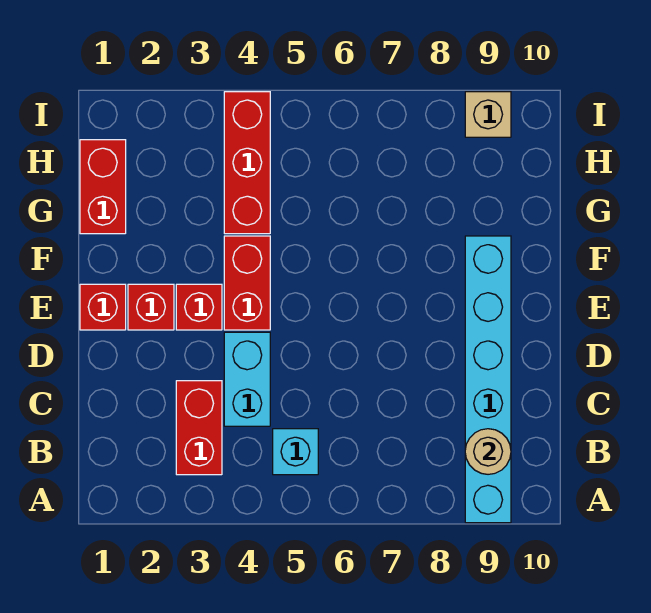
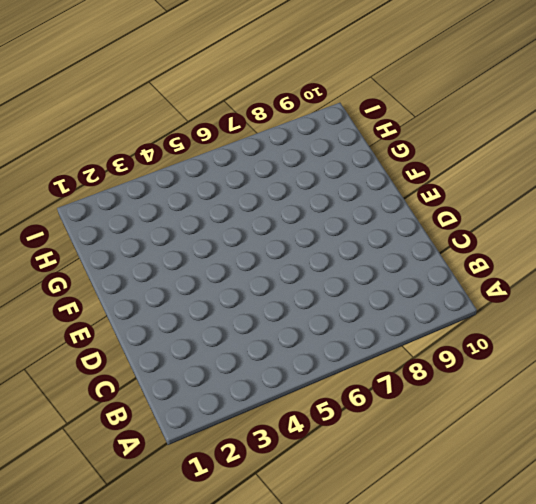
none -> cyan 1x6 brick [465,236,511,523]
none -> red 1x2 brick [176,381,222,475]
none -> cyan 1x1 brick [273,429,318,475]

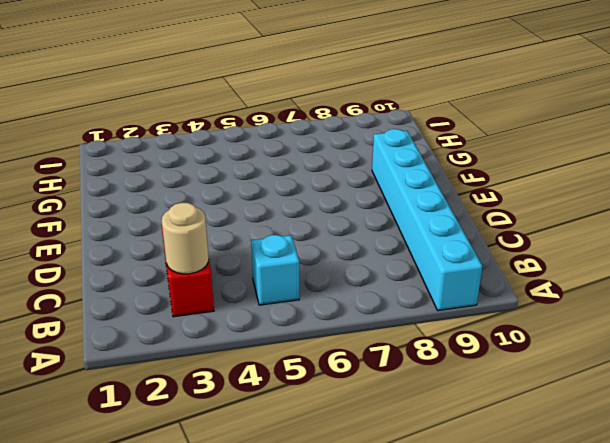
tan 1x1 round brick [162,203,209,274] -> tan 1x1 round brick moved to [465,429,511,474]
none -> cyan 1x2 brick [224,332,270,426]
none -> red 1x1 brick [80,284,126,330]
none -> red 1x1 brick [128,284,174,330]

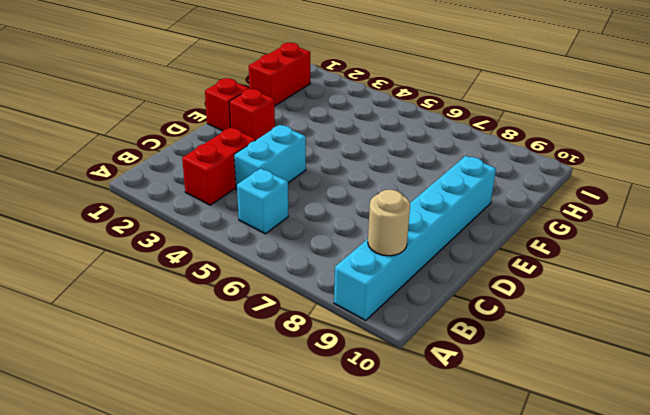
none -> red 1x1 brick [176,284,222,330]
none -> red 1x2 brick [224,236,270,330]
none -> red 1x3 brick [224,92,270,234]

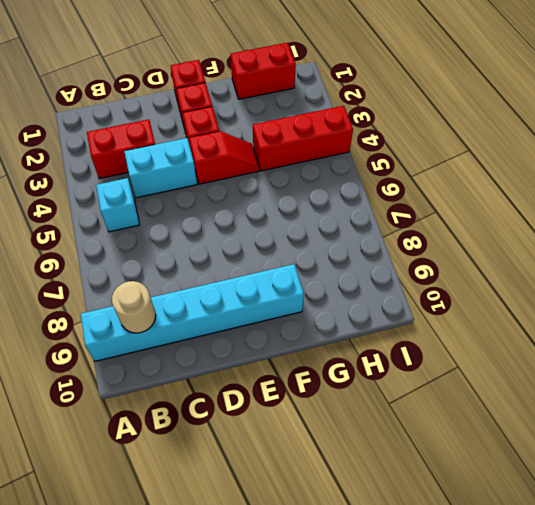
red 1x2 slope [189,131,259,184] -> red 1x2 brick [224,236,270,330]
none -> tan 1x1 brick [465,92,511,137]

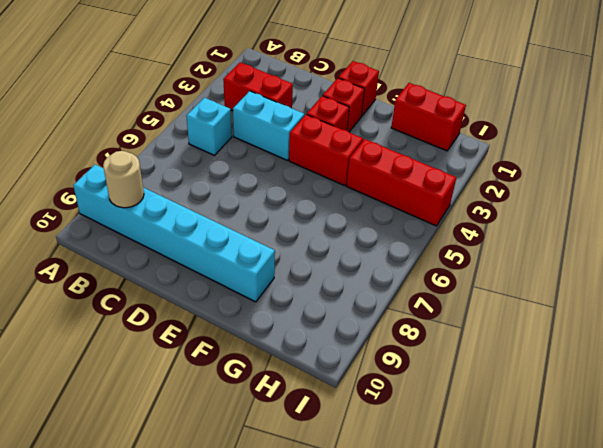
none -> tan 1x1 brick [465,92,511,137]

